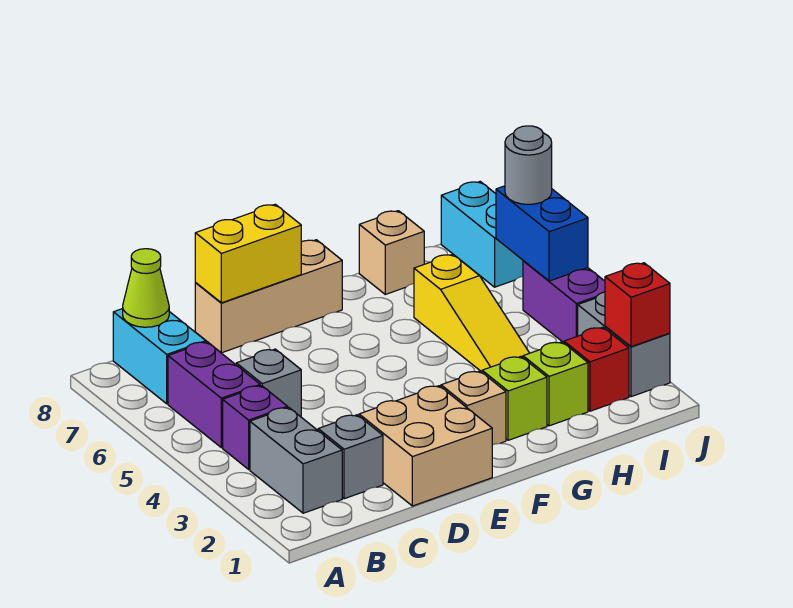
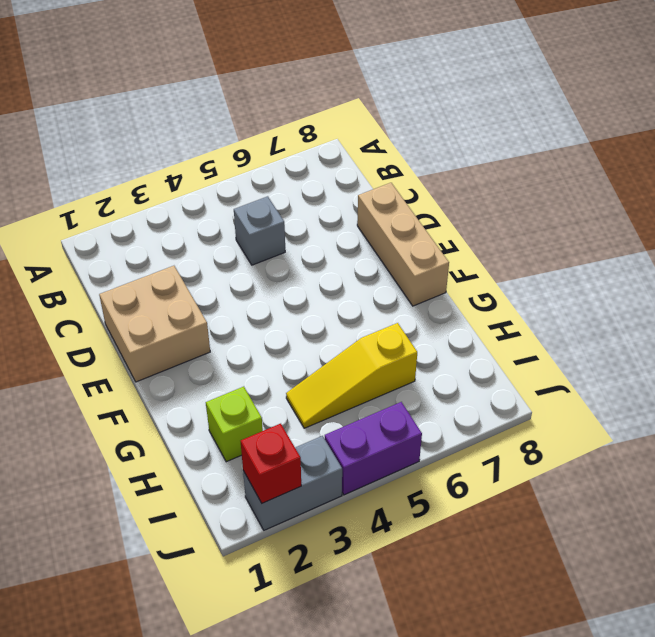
none -> grey 1x2 brick [250,408,342,513]
none -> purple 1x1 brick [223,386,288,469]
none -> purple 1x2 brick [168,342,260,448]

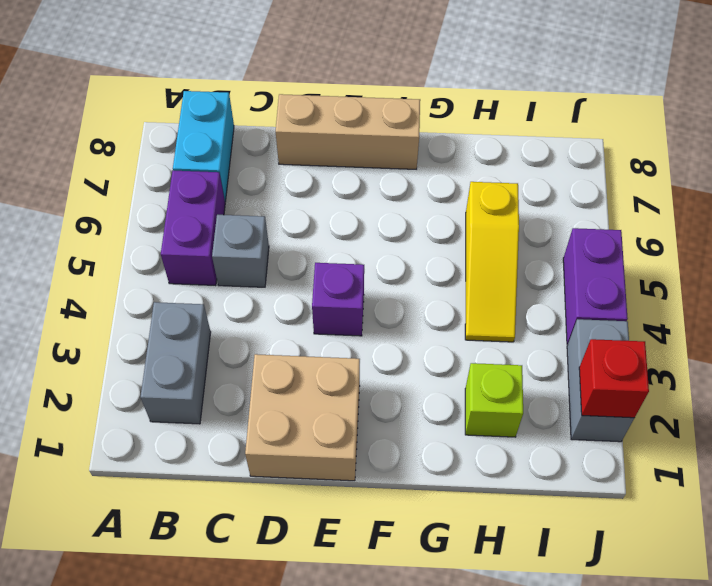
purple 1x1 brick [312,263,364,336] -> purple 1x1 brick moved to [223,386,288,469]
none -> grey 1x1 brick [318,415,383,499]
none -> tan 1x1 brick [441,371,506,445]
none -> lime 1x1 brick [482,357,547,440]

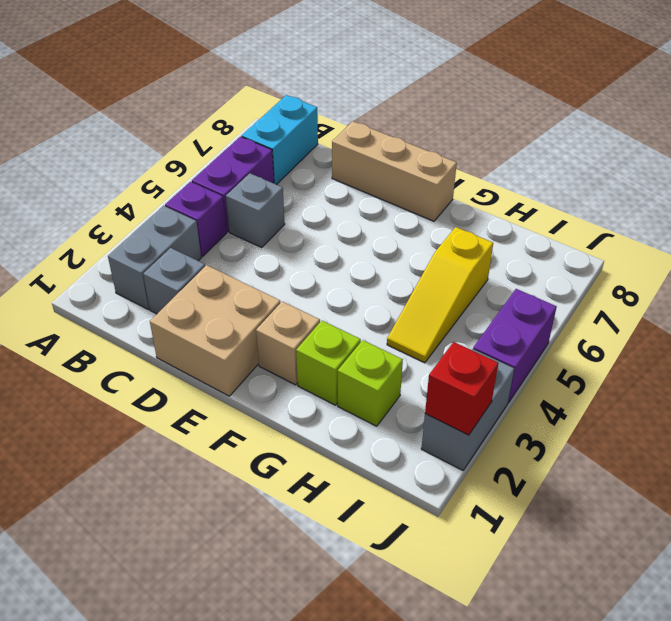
none -> tan 1x1 brick [359,211,424,294]
none -> red 1x1 brick [564,327,629,411]
none -> cyan 1x2 brick [441,182,523,287]

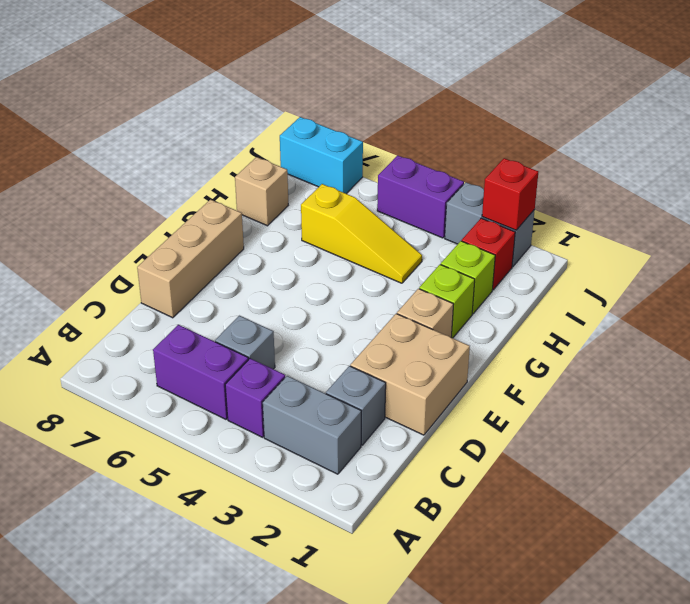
none -> cyan 1x2 brick [113,309,206,404]
none -> lime 1x1 cone [123,249,169,327]
none -> yellow 1x2 brick [195,204,301,303]

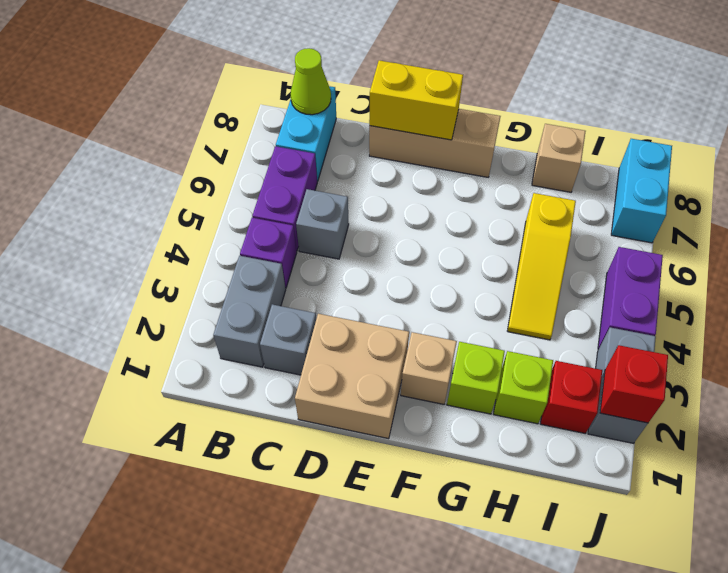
none -> blue 1x2 brick [496,186,588,281]
none -> grey 1x1 round brick [505,126,552,204]

